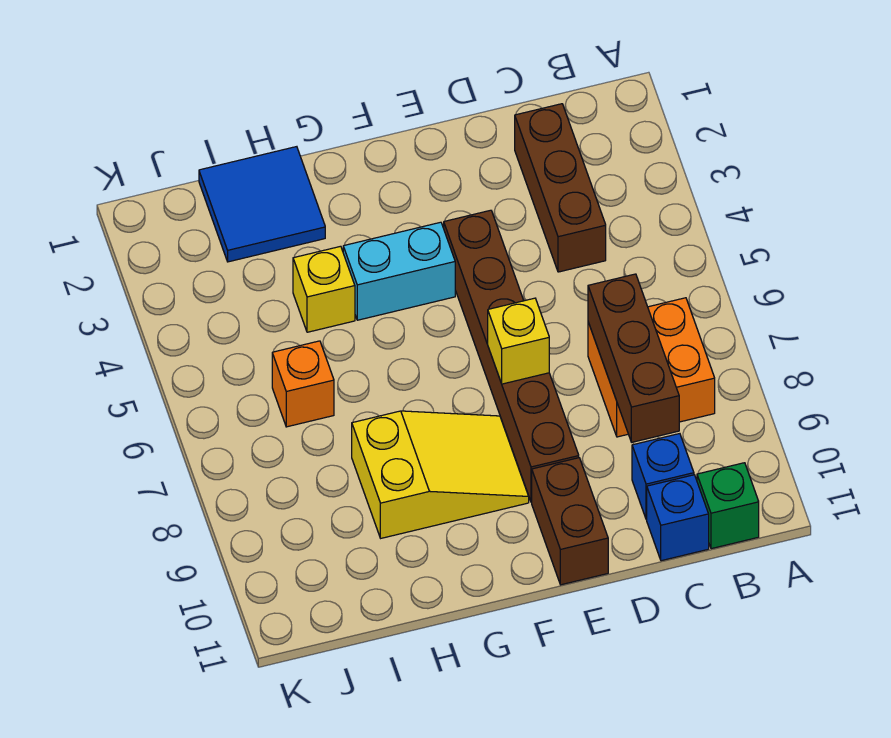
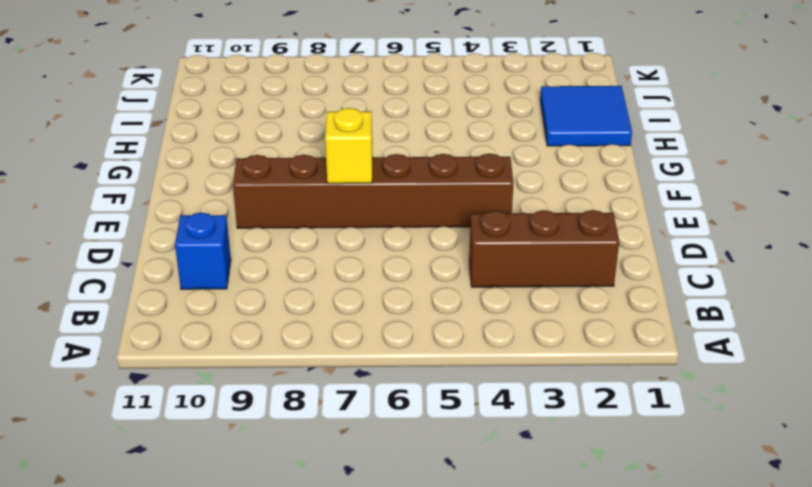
none -> orange 2x2 brick [588,298,715,437]
none -> green 1x1 brick [697,463,759,549]
none -> blue 1x1 brick [647,475,709,561]

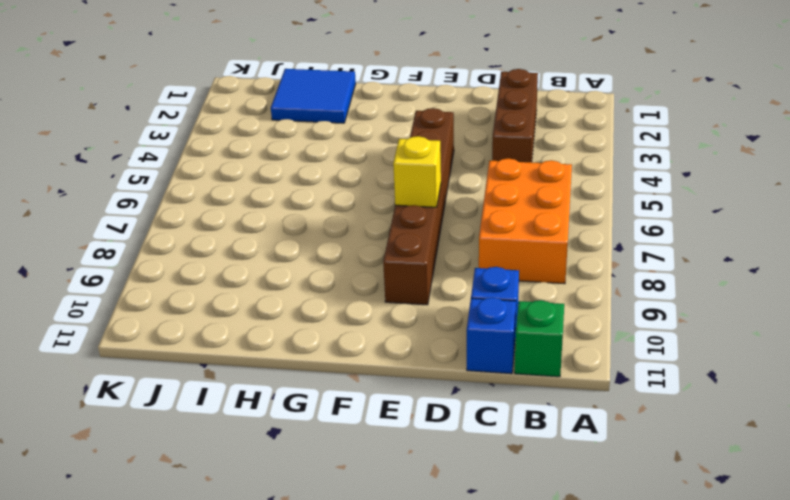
orange 2x3 brick [479,158,572,284] -> orange 2x2 brick [588,298,715,437]
none -> brown 1x2 brick [532,458,608,585]
none -> cyan 1x2 brick [343,222,455,320]
none -> yellow 2x3 slope [352,411,529,538]

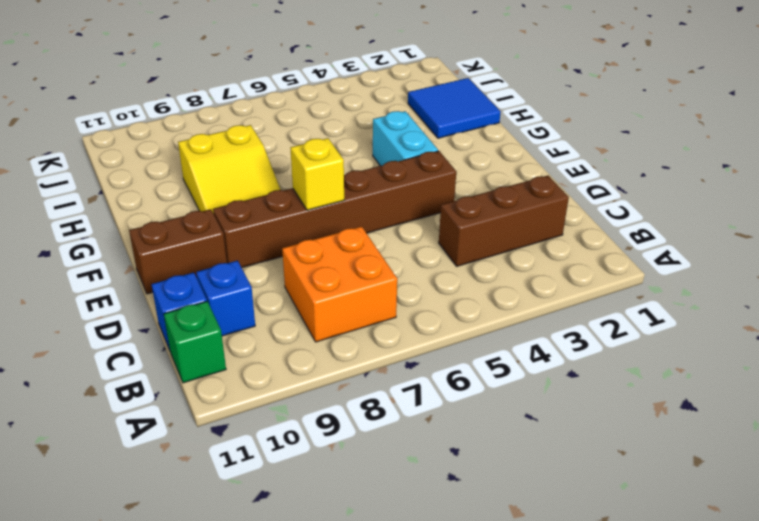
none -> yellow 1x1 brick [293,246,355,332]
none -> orange 1x1 brick [272,341,334,427]
none -> brown 1x3 brick [588,274,679,442]

